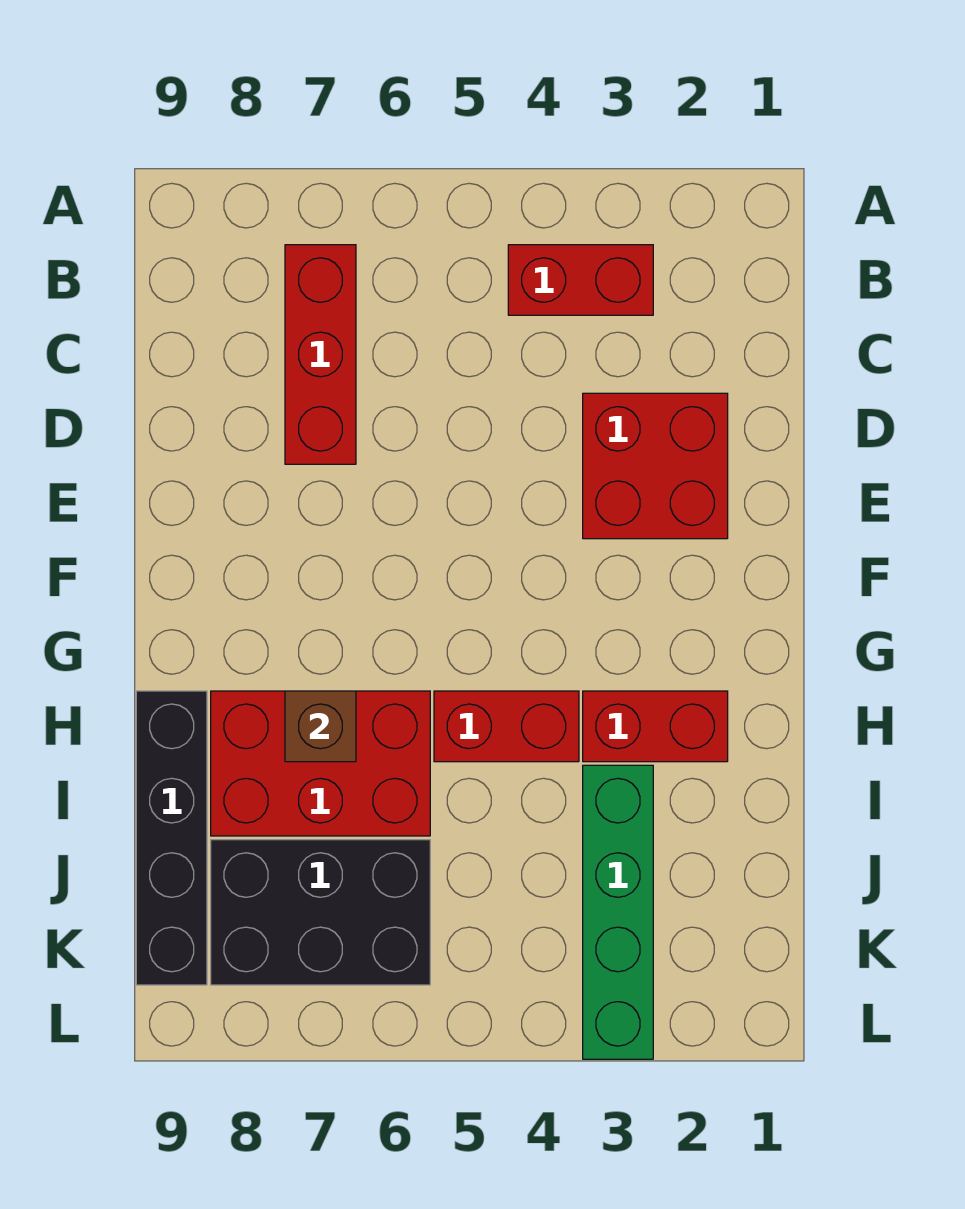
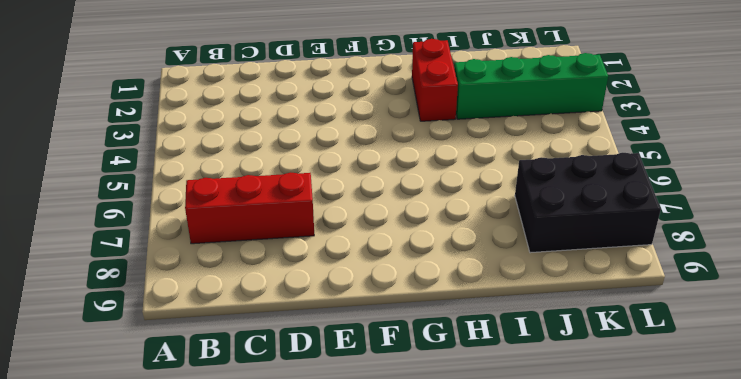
black 2x3 brick [515,153,661,253] -> black 2x3 brick turned to [211,840,430,985]
none -> red 1x2 brick [508,245,653,315]
none -> red 2x2 brick [583,393,728,539]

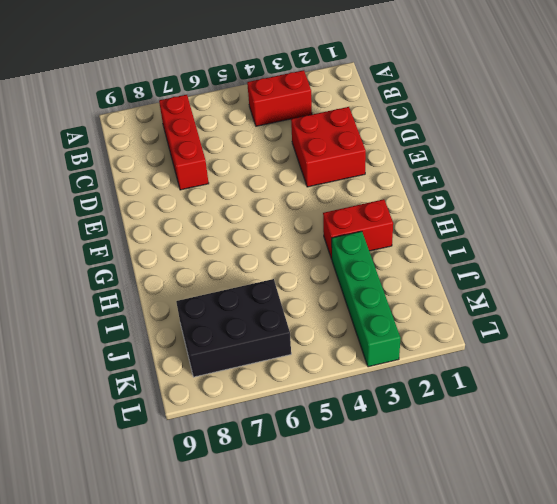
none -> red 1x2 brick [434,691,579,762]
none -> red 2x3 brick [211,691,430,836]

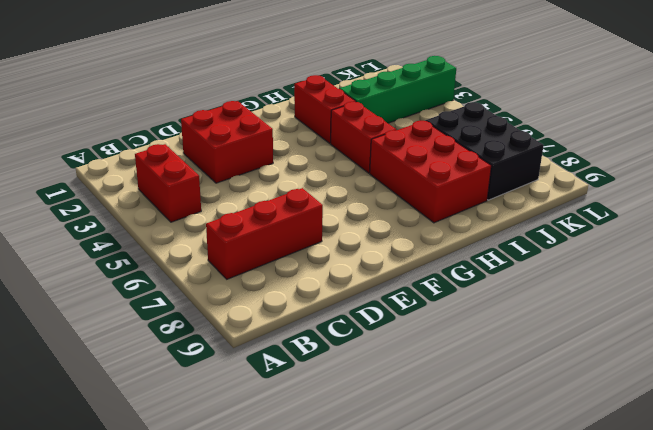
none -> black 1x4 brick [136,691,207,985]
none -> brown 1x1 brick [285,691,356,762]

